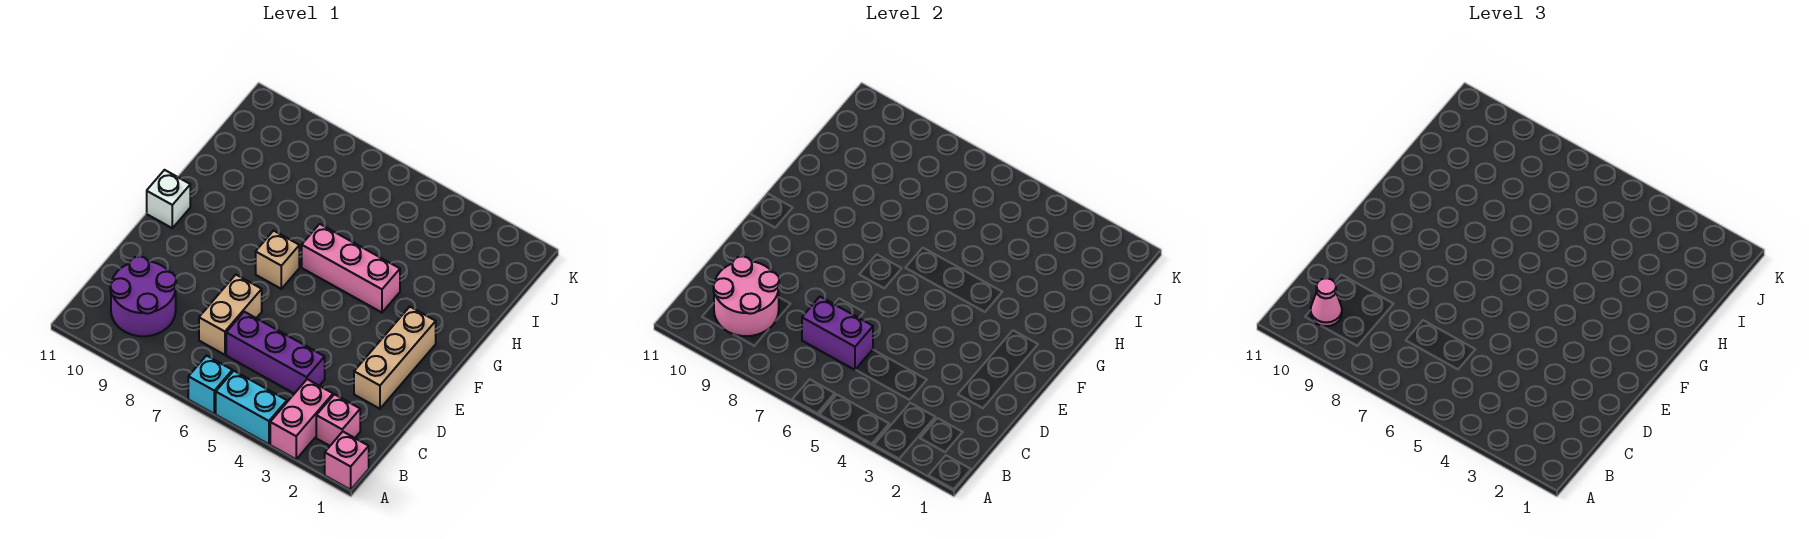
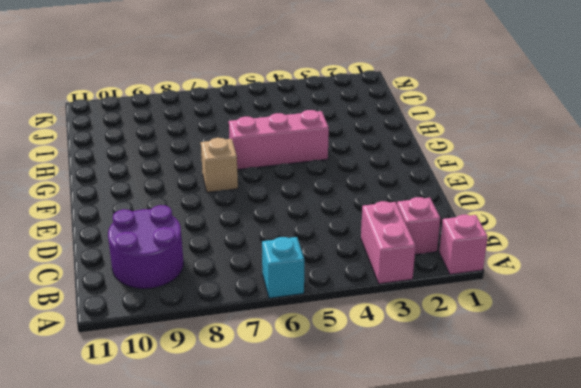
none -> cyan 1x2 brick [216,371,287,444]
none -> purple 1x3 brick [226,312,325,394]
none -> tan 1x2 brick [199,275,262,355]

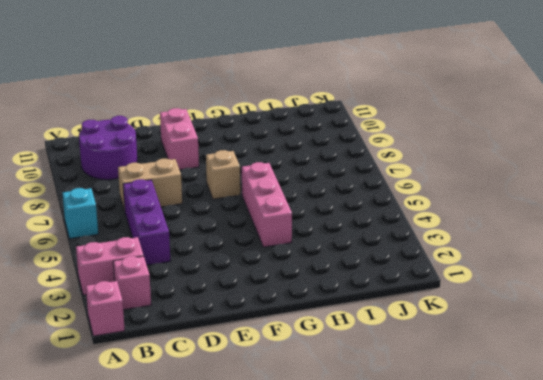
pink 1x2 brick [160,108,199,170] -> none
none -> cyan 1x2 brick [216,371,287,444]
none -> tan 1x3 brick [354,307,436,409]
none -> white 1x1 brick [147,170,190,228]

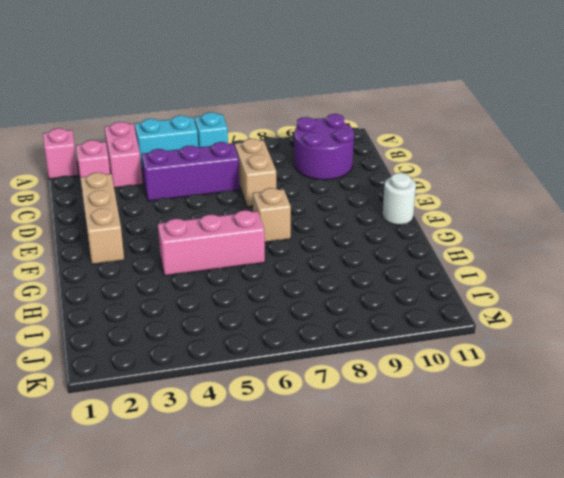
white 1x1 round brick [383,173,416,225] -> white 1x1 brick [147,170,190,228]
none -> pink 2x2 round brick [713,256,779,336]
none -> purple 1x2 brick [802,297,873,370]
none -> pink 1x1 cone [1311,278,1342,326]

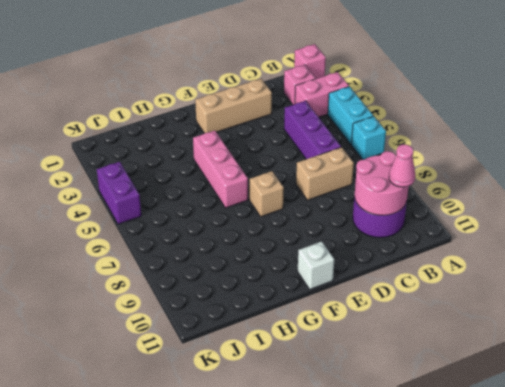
purple 1x2 brick [97,162,141,224] -> purple 1x2 brick moved to [802,297,873,370]

